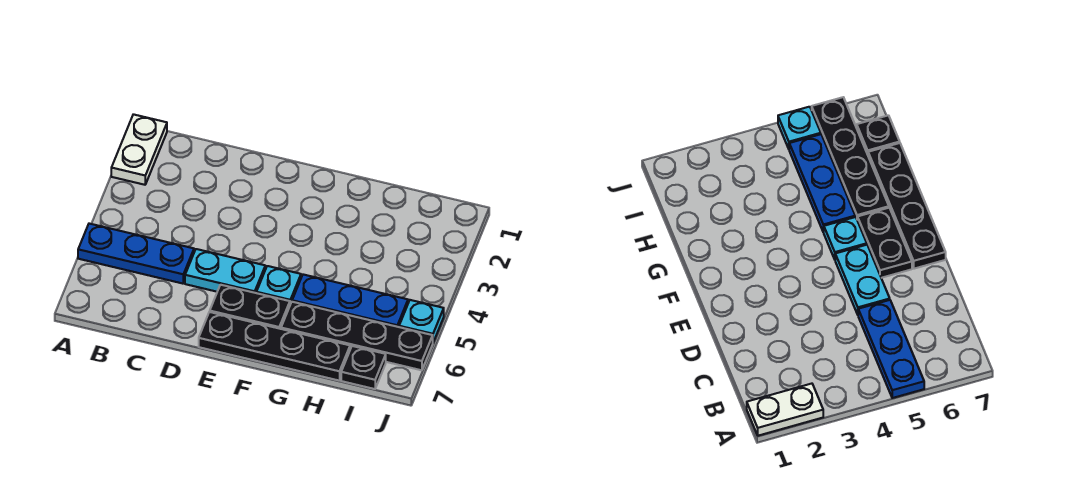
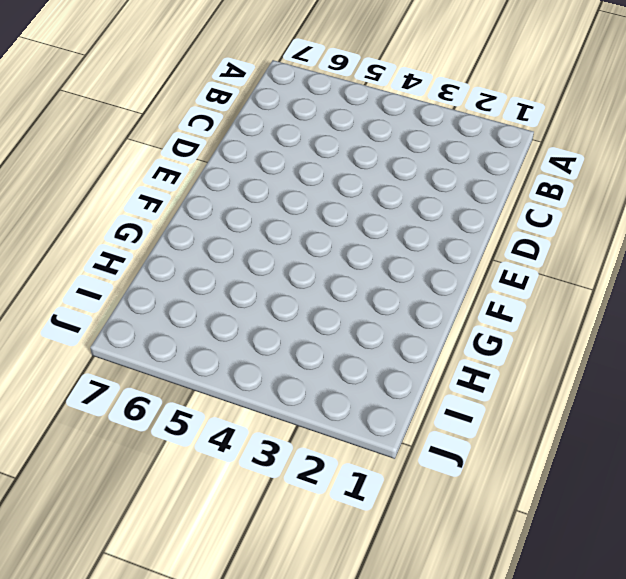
none -> white 1x2 plate [111,114,167,185]
none -> blue 1x3 plate [78,224,194,284]

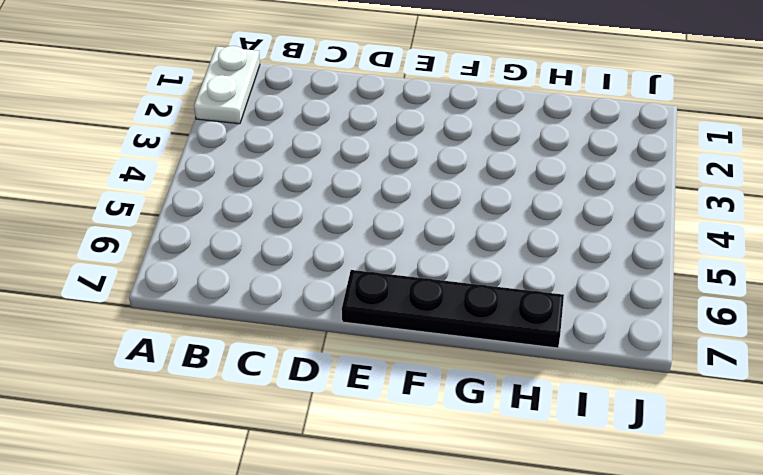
none -> blue 1x3 plate [78,224,194,284]
none -> cyan 1x2 plate [185,249,265,293]

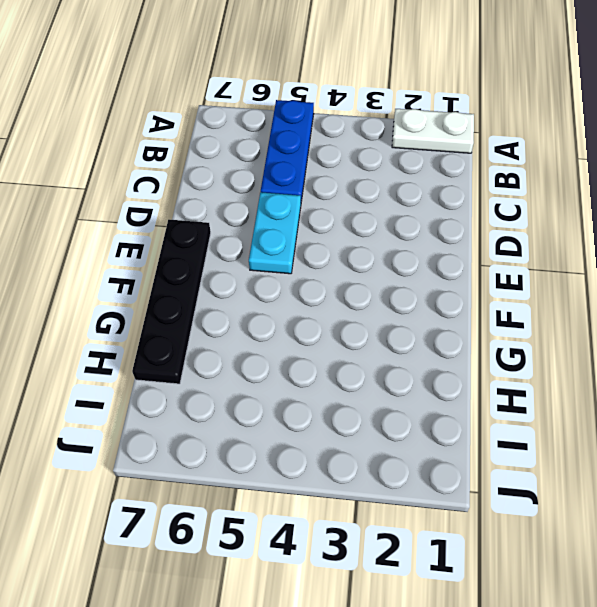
none -> black 1x2 plate [210,285,290,329]
none -> cyan 1x1 plate [256,266,301,304]

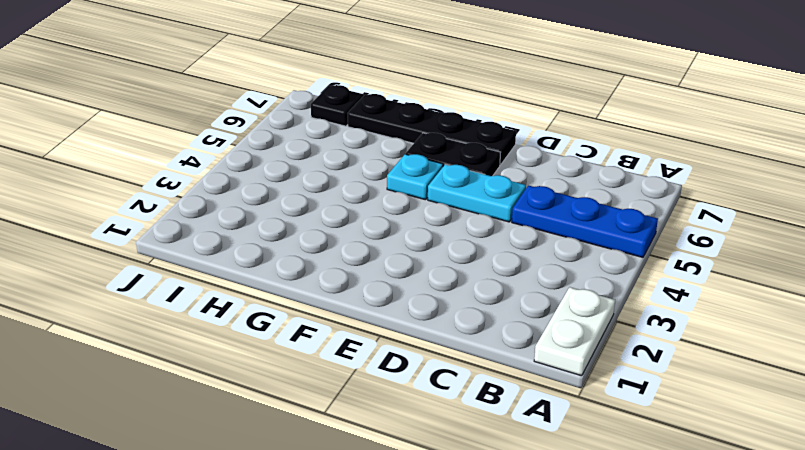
none -> blue 1x3 plate [292,274,408,327]
none -> black 1x4 plate [281,302,433,370]

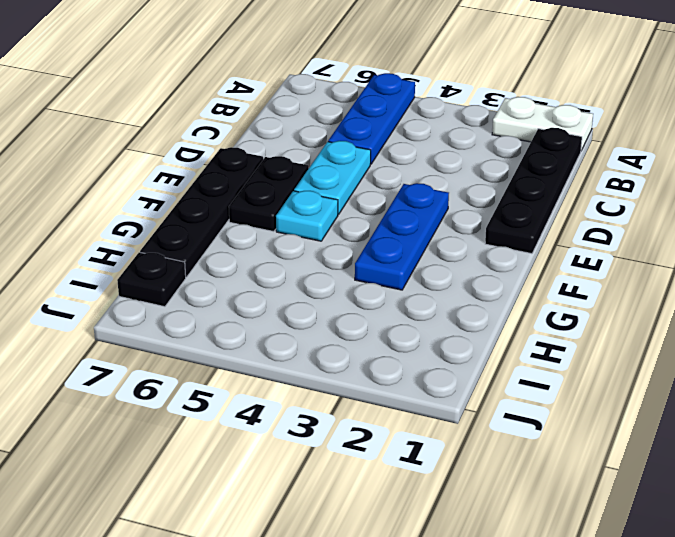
black 1x4 plate [485,128,582,254] -> black 1x4 plate moved to [281,302,433,370]
blue 1x3 plate [355,183,449,290] -> blue 1x3 plate moved to [292,274,408,327]
none -> cyan 1x1 plate [399,300,444,342]

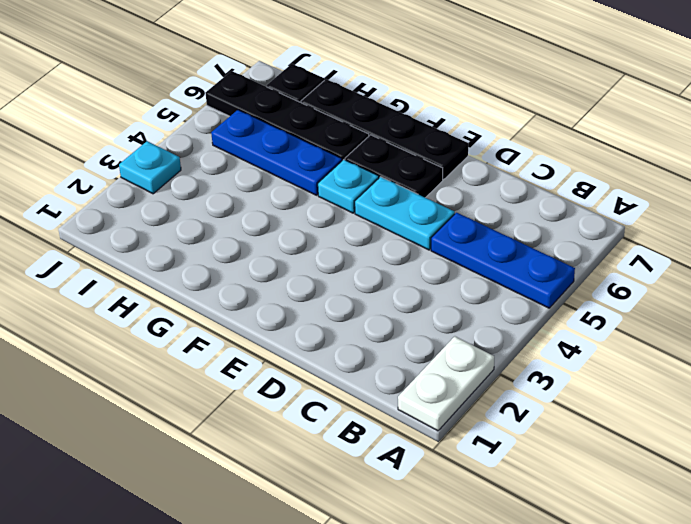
cyan 1x1 plate [119,141,181,194] -> cyan 1x1 plate moved to [399,300,444,342]

